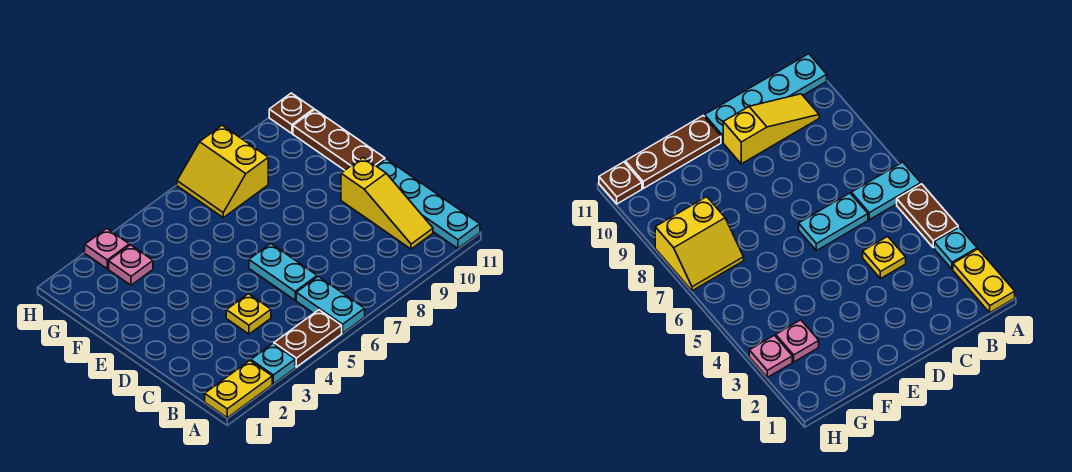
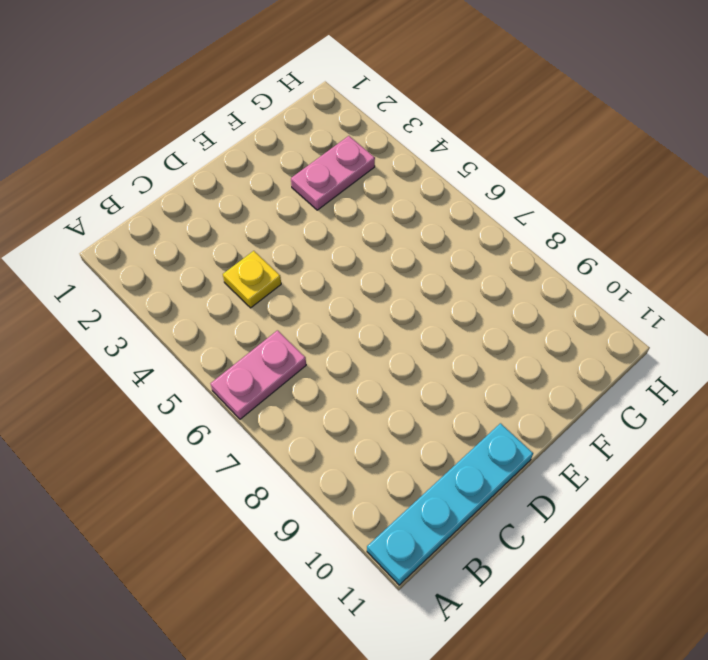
pink 1x2 plate [211,330,306,419] -> cyan 1x2 plate [296,276,365,333]
pink 1x2 plate [291,136,375,210] -> pink 1x1 plate [109,245,153,285]
none -> yellow 1x2 plate [205,360,272,418]
none -> cyan 1x1 plate [251,344,295,384]
none -> brown 1x2 plate [274,310,342,367]

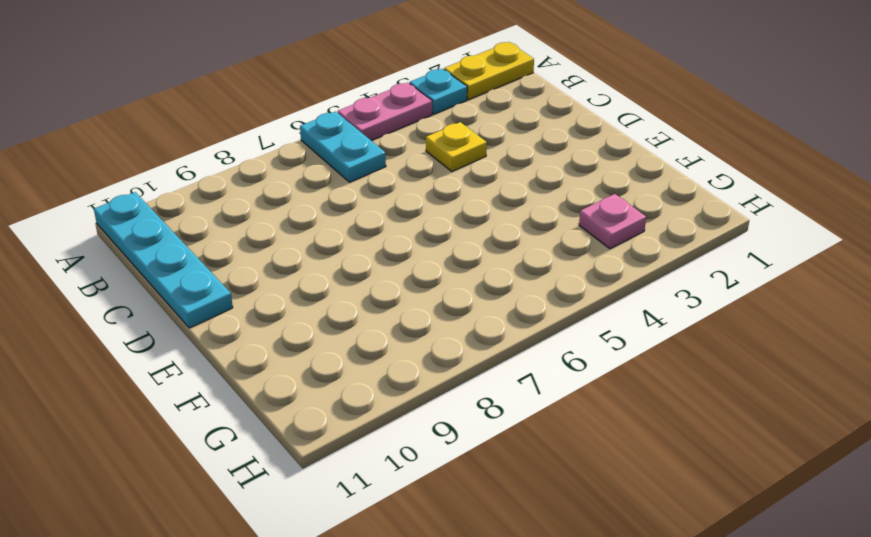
pink 1x2 plate [338,83,432,141] -> brown 1x2 plate [274,310,342,367]
none -> yellow 1x3 slope [341,157,433,249]
none -> cyan 1x2 plate [249,244,317,300]
none -> brown 1x3 plate [293,110,385,170]

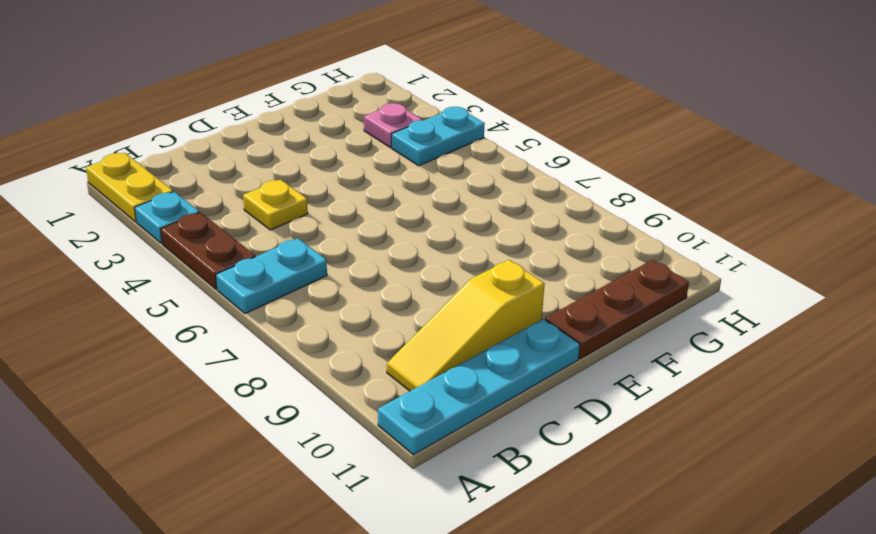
cyan 1x2 plate [392,107,485,166] -> cyan 1x2 plate moved to [249,244,317,300]
none -> yellow 2x2 slope [177,125,268,217]
none -> pink 1x1 plate [85,228,129,269]
none -> brown 1x1 plate [269,93,314,133]

